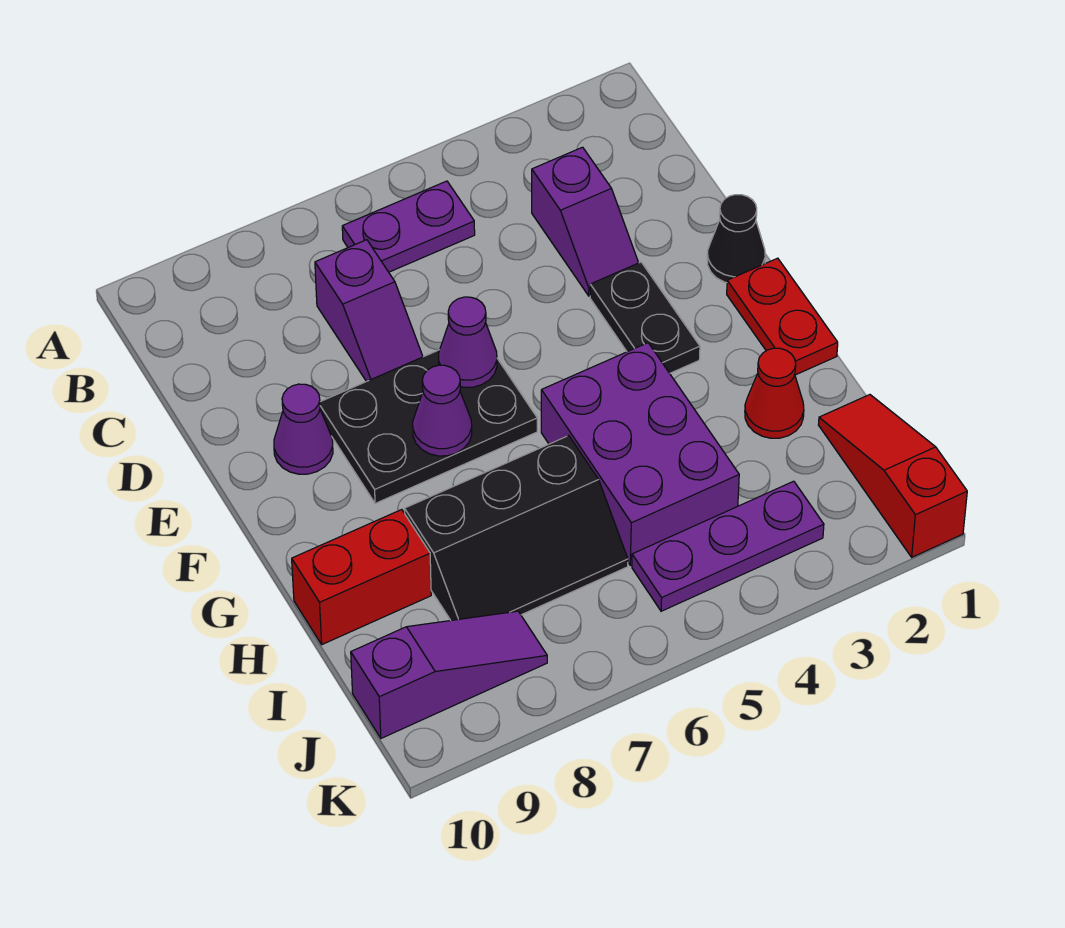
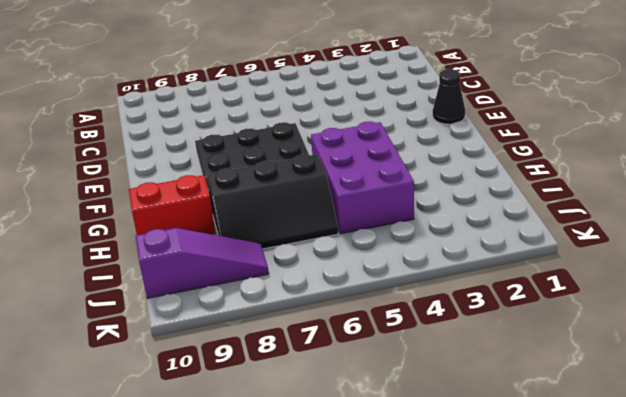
none -> purple 1x2 plate [342,181,475,272]
none -> purple 1x2 slope [532,147,638,296]
none -> purple 1x2 slope [315,240,423,381]

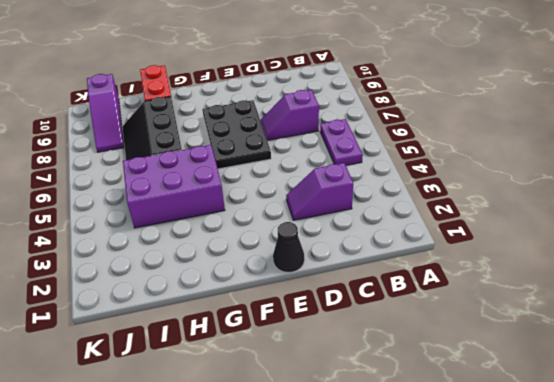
none -> black 1x2 plate [590,262,700,373]
none -> purple 1x1 cone [274,384,333,474]
none -> red 1x2 plate [727,258,838,375]

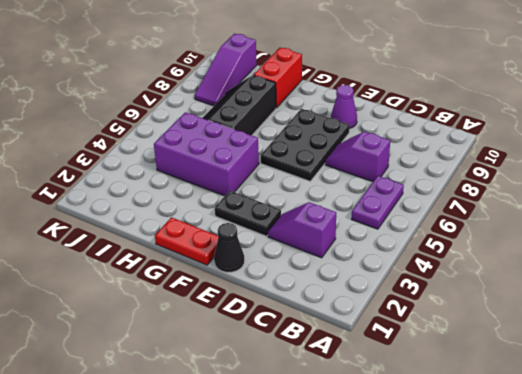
none -> red 1x1 cone [745,348,804,438]
none -> red 1x3 slope [819,395,967,557]
none -> purple 1x3 plate [632,481,824,611]

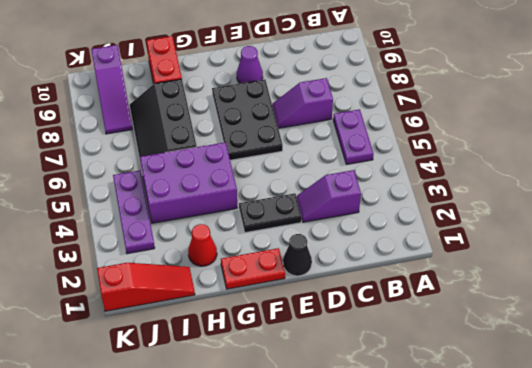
none -> purple 1x1 cone [438,297,497,387]
none -> purple 1x1 cone [413,365,472,456]

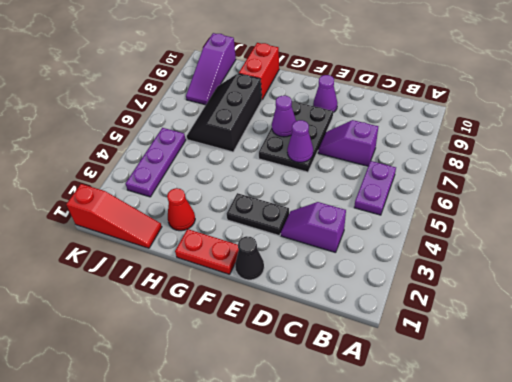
none -> purple 2x3 brick [541,343,739,565]

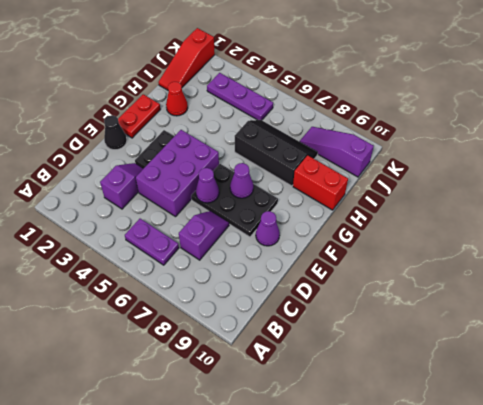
purple 2x3 brick [135,130,219,217] -> purple 2x3 brick moved to [541,343,739,565]

